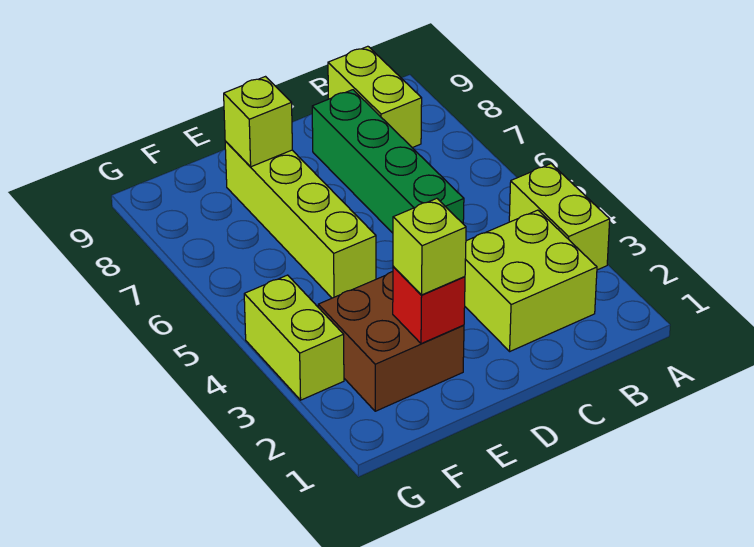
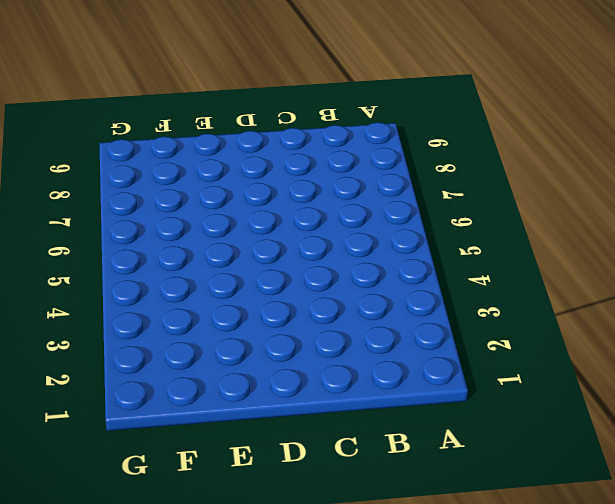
none -> lime 1x2 brick [509,164,610,270]
none -> lime 2x2 brick [465,210,597,351]

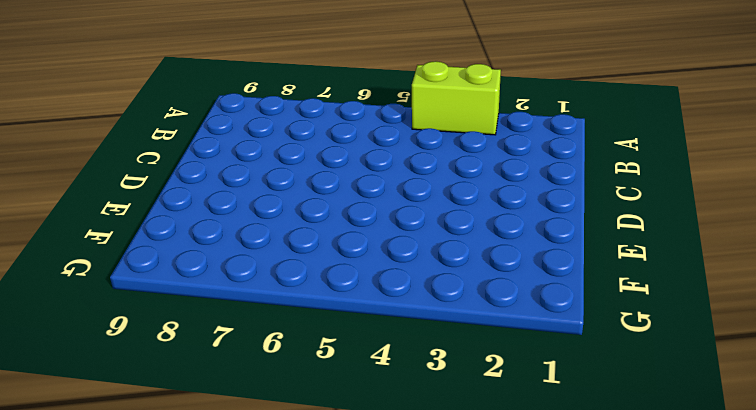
none -> lime 2x2 brick [465,210,597,351]
none -> lime 1x2 brick [328,46,422,148]

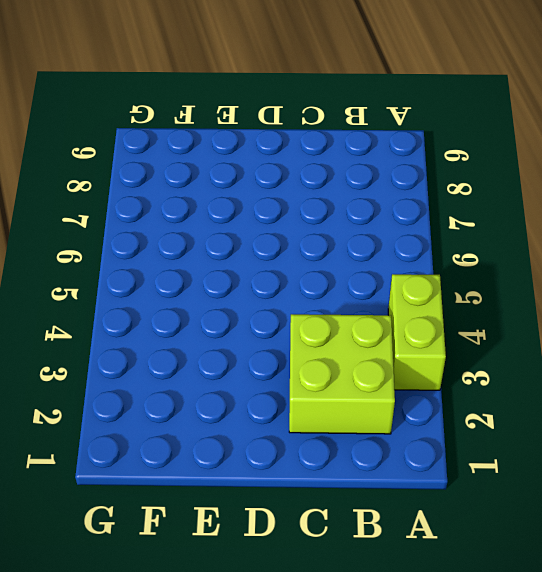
none -> lime 1x2 brick [328,46,422,148]
none -> green 1x4 brick [312,90,464,233]

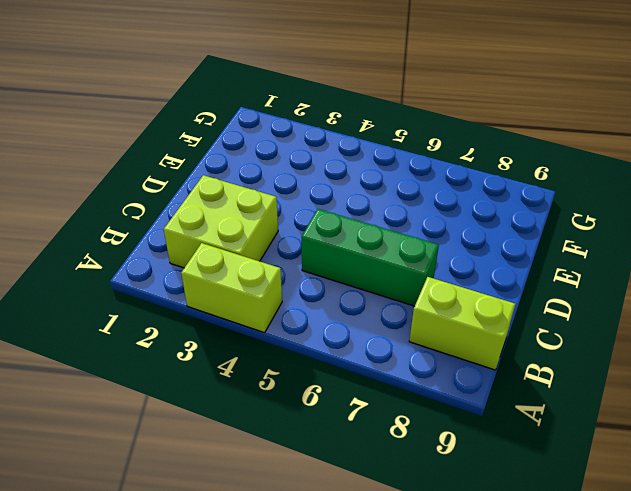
green 1x3 brick [302,209,439,306] -> green 1x4 brick [312,90,464,233]
none -> brown 2x2 brick [318,272,464,411]
none -> lime 1x4 brick [225,141,376,298]

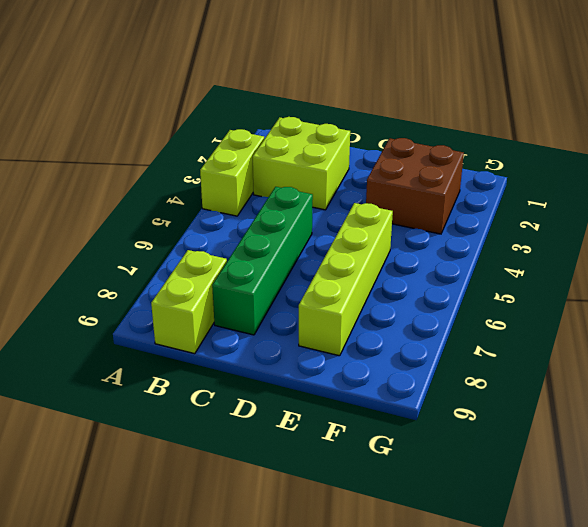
none -> lime 1x2 brick [244,275,344,400]
none -> red 1x1 brick [393,266,465,344]

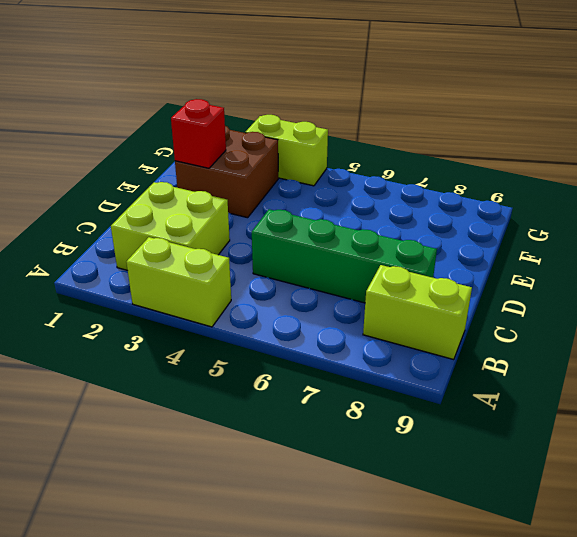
none -> lime 1x4 brick [225,141,376,298]
none -> lime 1x1 brick [224,77,292,167]

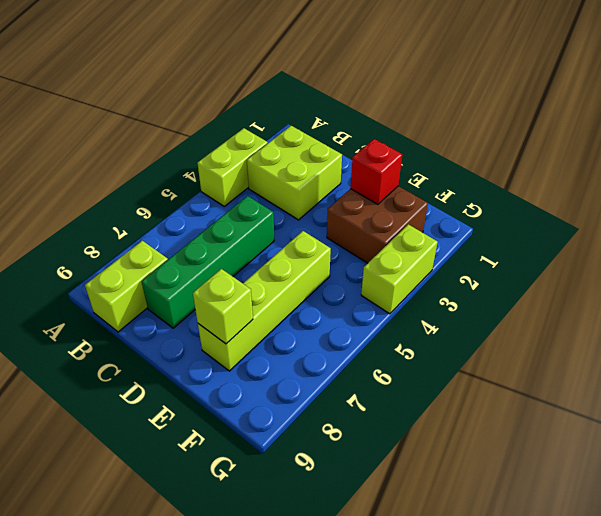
none -> lime 1x1 brick [393,198,466,295]

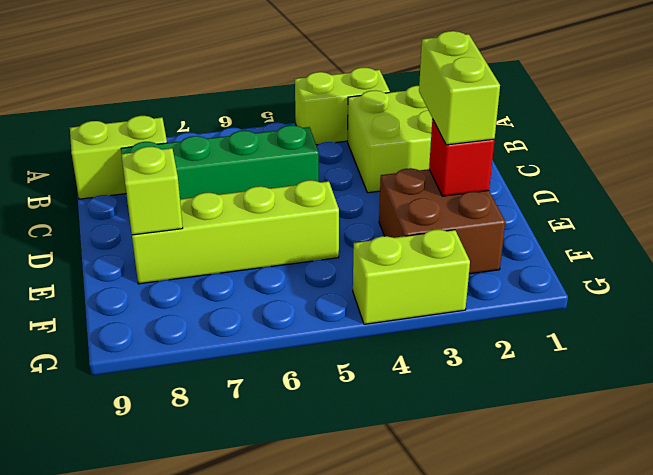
lime 1x2 brick [419,31,500,145] -> lime 1x1 brick [393,198,466,295]

